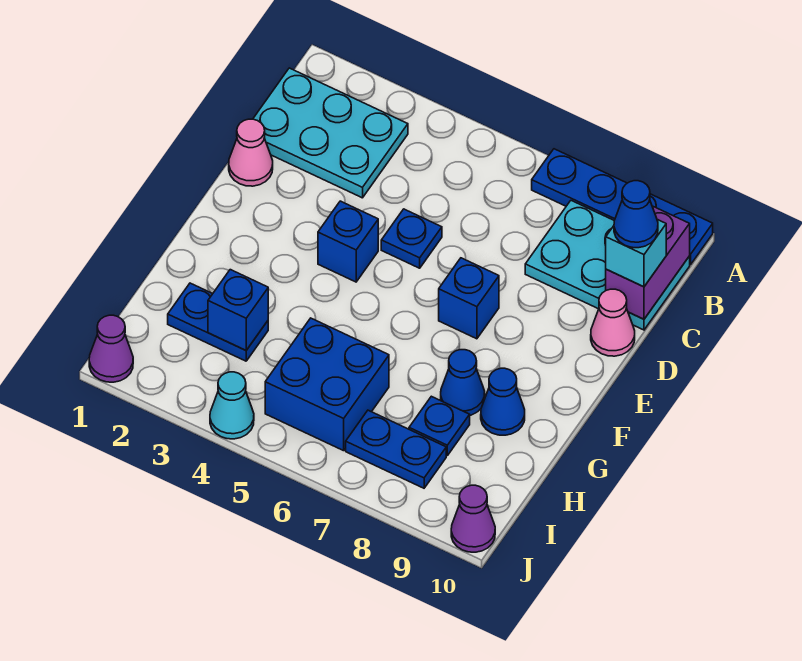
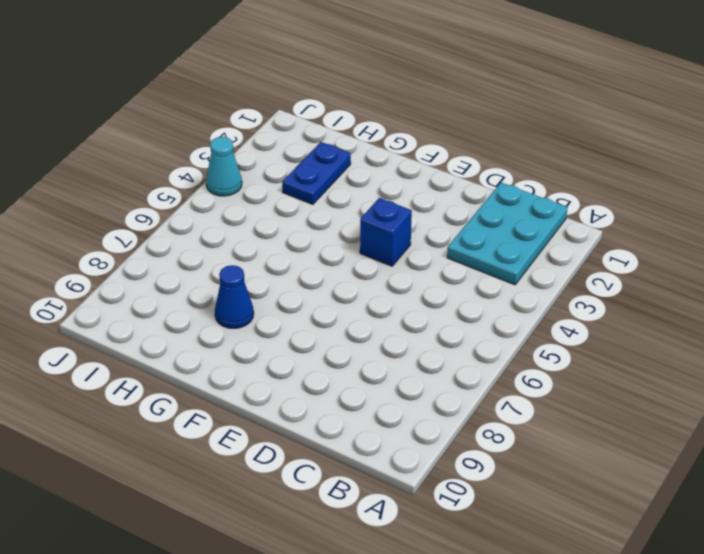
none -> blue 1x4 plate [532,149,713,265]
none -> cyan 2x3 plate [525,201,690,330]
none -> pink 1x1 cone [229,119,273,186]

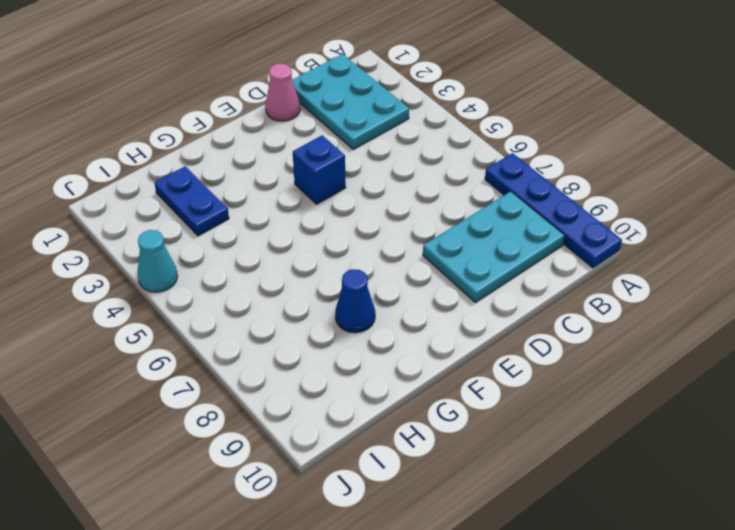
cyan 2x3 plate [423,191,565,303] -> cyan 2x3 plate turned to [525,201,690,330]
none -> blue 1x1 plate [381,209,442,268]
none -> pink 1x1 cone [591,289,635,356]
none -> blue 1x1 brick [439,258,499,339]

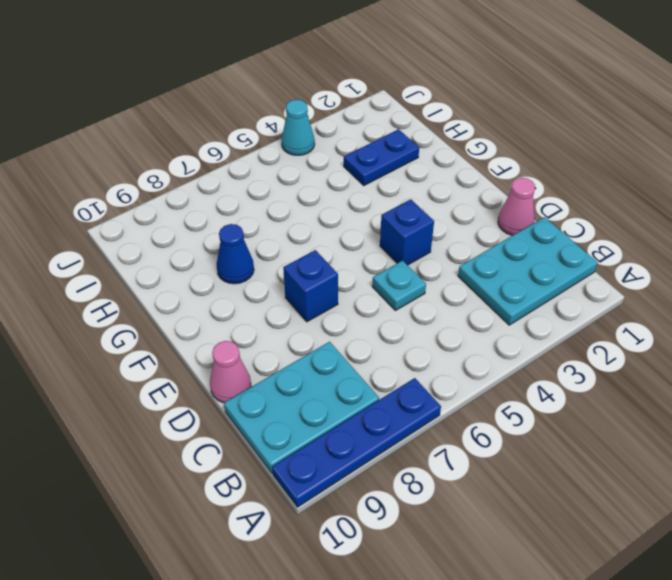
cyan 1x1 plate [372,260,426,310] -> blue 1x1 plate [381,209,442,268]
none -> blue 1x1 cone [481,368,525,435]
none -> blue 2x2 brick [265,318,389,451]
none -> blue 1x1 plate [409,396,470,455]

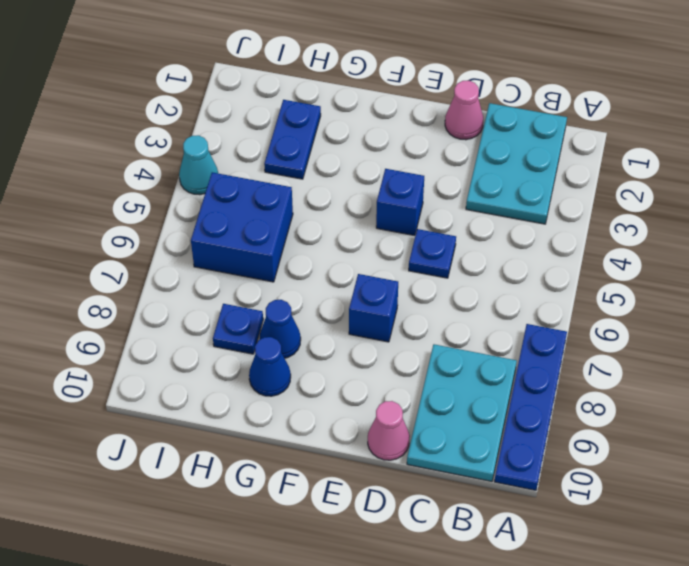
none -> blue 1x2 plate [346,410,446,488]
none -> purple 1x1 cone [89,315,133,382]
none -> purple 1x1 cone [451,485,495,552]

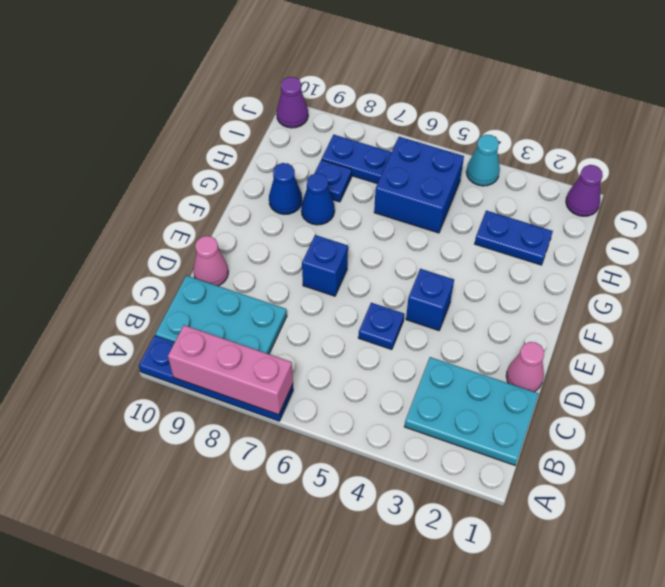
pink 1x3 brick [168,325,293,415] -> none
none -> purple 1x2 brick [606,206,690,319]
none -> blue 1x1 brick [208,270,268,350]
none -> cyan 1x1 brick [606,220,666,287]

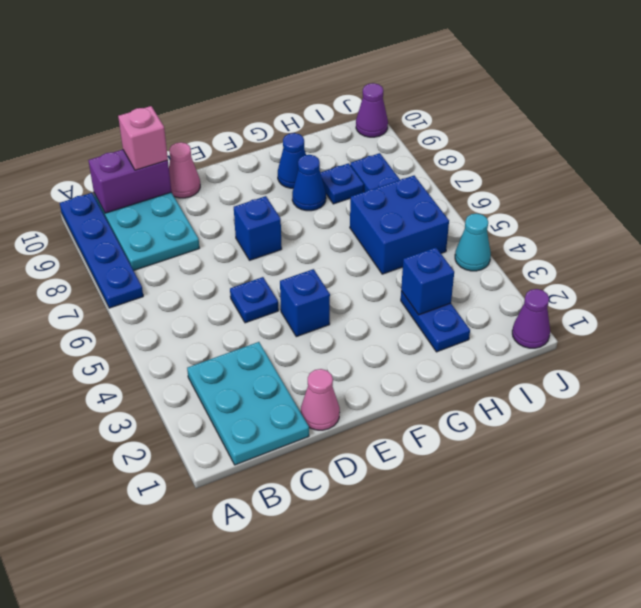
pink 1x1 brick [118,106,168,170] -> cyan 1x1 brick [606,220,666,287]
none -> blue 1x1 cone [614,181,658,248]

